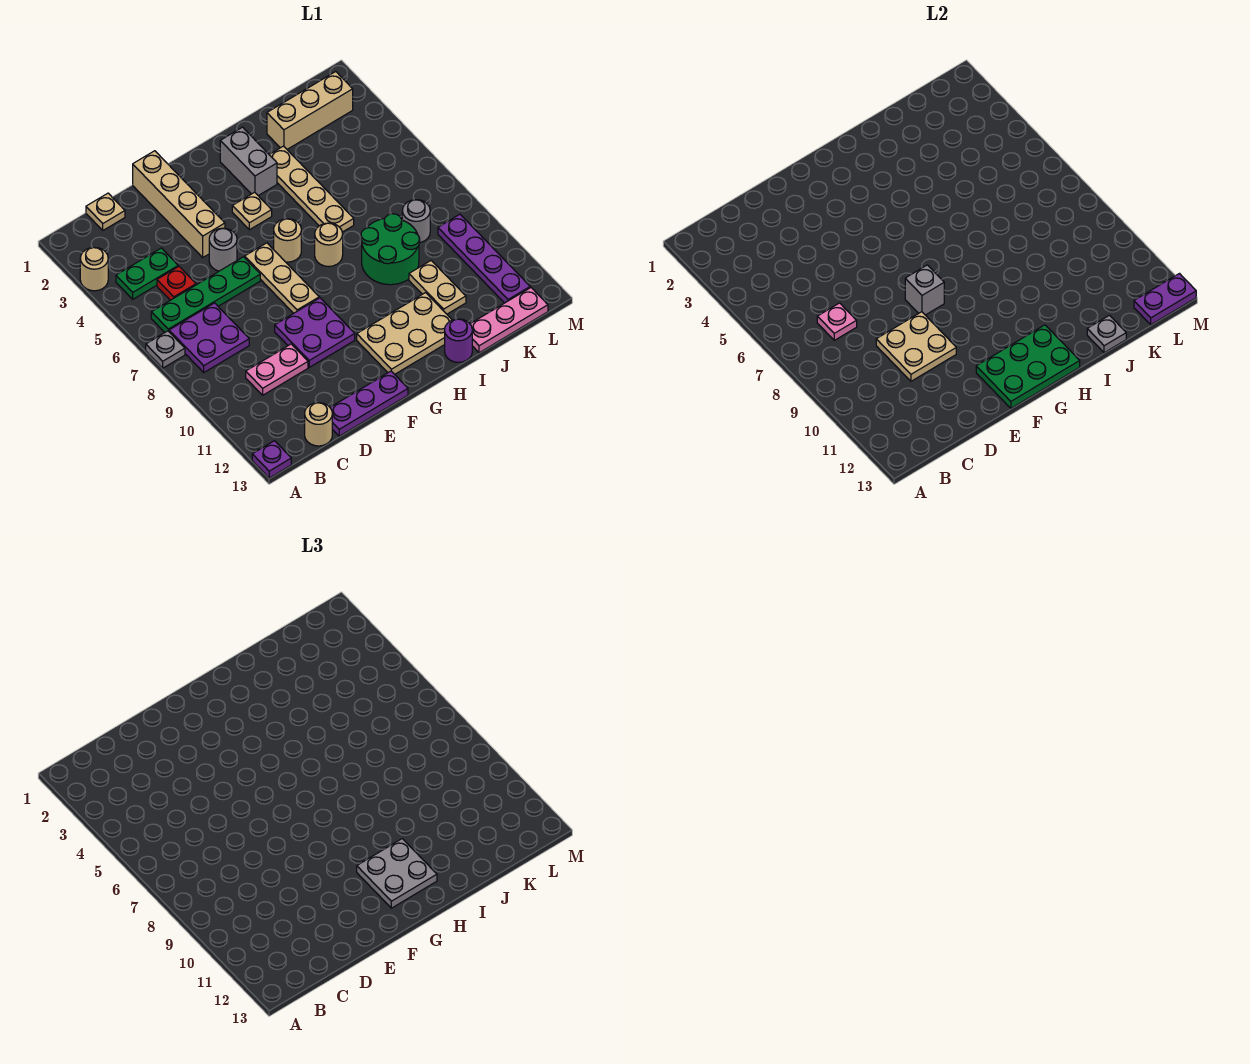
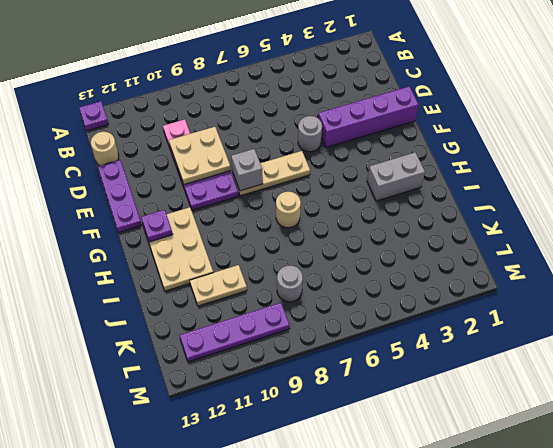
purple 1x4 brick [318,86,419,147] -> tan 1x4 brick [133,151,225,257]
purple 1x1 plate [141,210,173,242] -> green 2x3 plate [976,325,1080,408]
none -> tan 1x1 round brick [80,247,108,291]
none -> grey 1x1 plate [146,331,185,368]
none -> green 1x2 plate [116,248,178,299]
none -> green 1x4 plate [151,257,260,332]

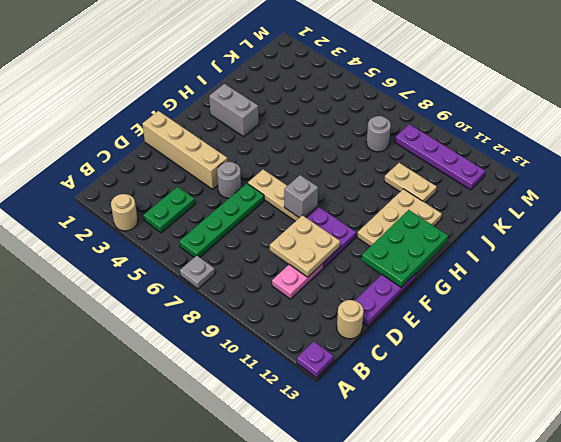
none -> purple 2x2 plate [169,303,249,372]
none -> tan 1x1 plate [86,193,125,230]
none -> red 1x1 plate [157,266,196,300]
none -> tan 1x1 plate [232,192,272,230]

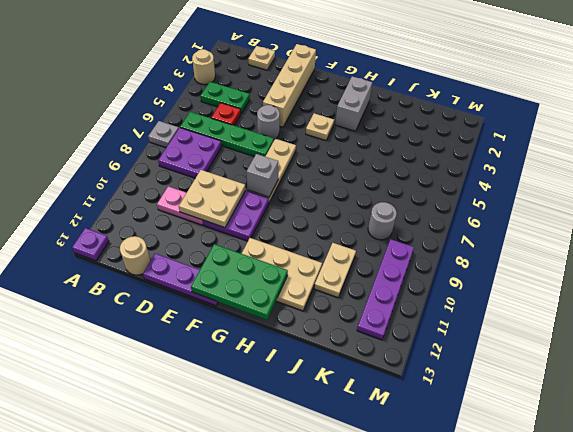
none -> tan 1x1 round brick [274,219,301,262]
none -> tan 1x1 round brick [315,223,343,266]
none -> tan 1x4 plate [269,146,354,232]
none -> green 2x2 round brick [361,214,420,285]

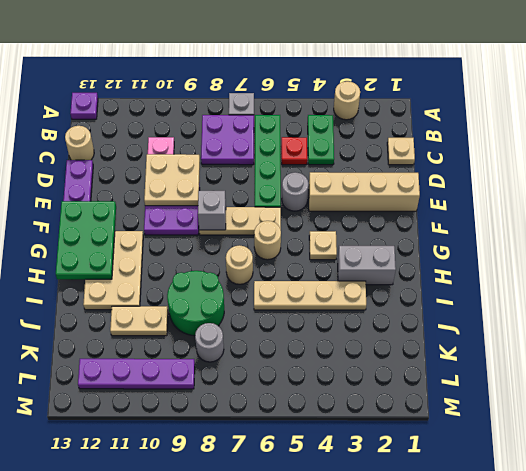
none -> purple 1x1 round brick [445,319,472,362]
none -> tan 1x3 brick [267,72,353,149]
none -> pink 1x3 plate [470,288,548,353]
none -> pink 1x1 plate [817,303,857,340]

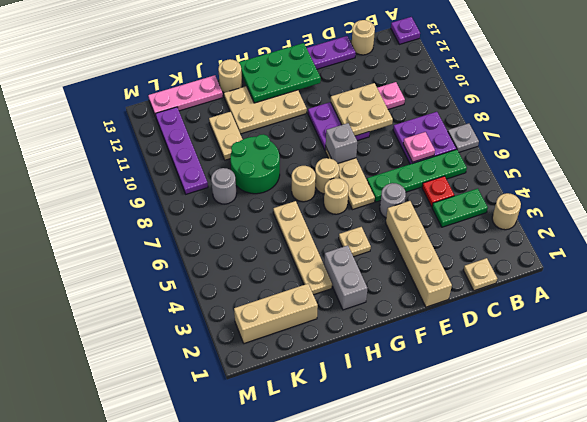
tan 1x1 round brick [315,158,339,194] -> none
tan 1x1 round brick [218,59,242,93] -> purple 1x1 round brick [445,319,472,362]
none -> grey 1x1 plate [1087,315,1126,353]
none -> purple 1x2 plate [1134,274,1196,325]
none -> grey 2x2 plate [357,839,437,908]

